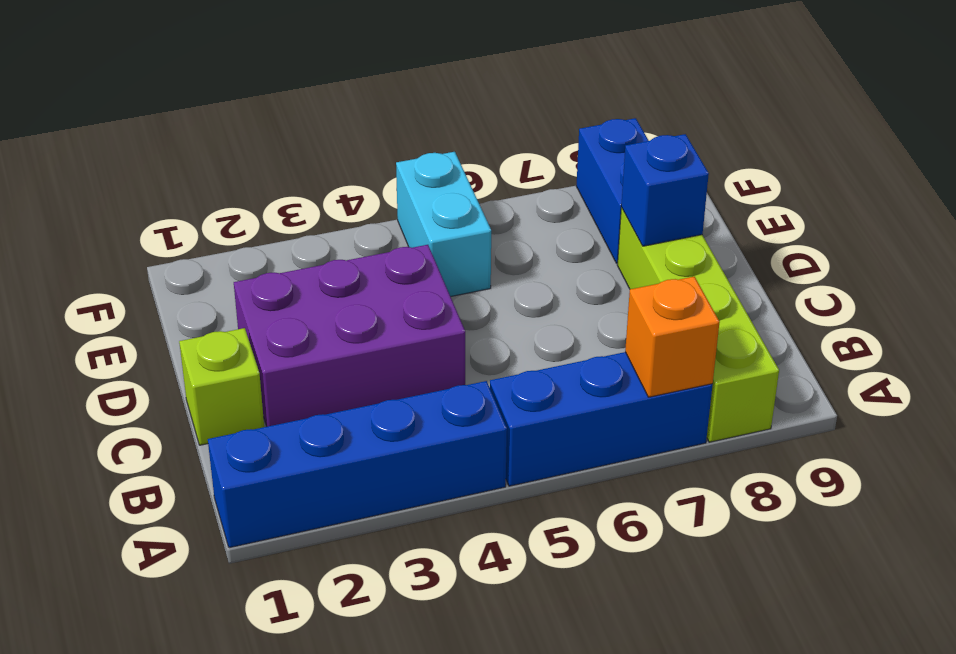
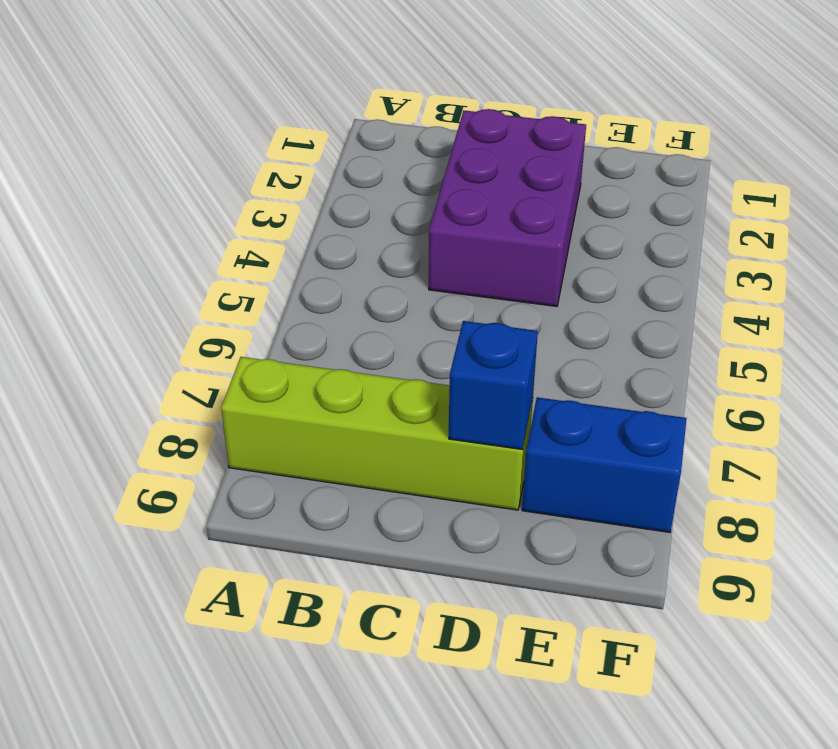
none -> blue 1x4 brick [208,381,507,548]
none -> blue 1x3 brick [490,352,713,486]

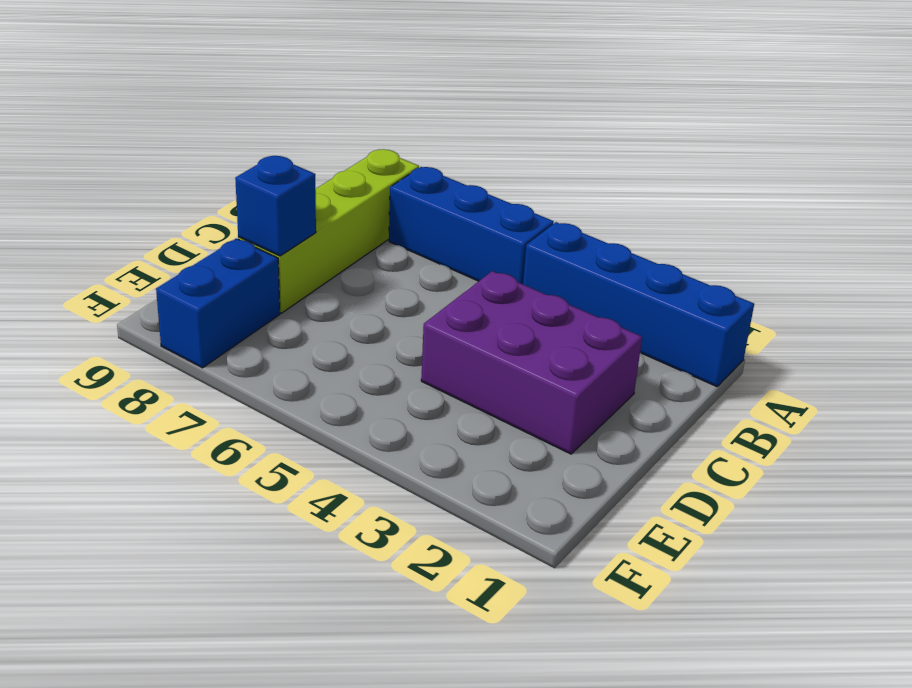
none -> lime 1x1 brick [179,328,264,445]
none -> cyan 1x2 brick [396,152,491,297]

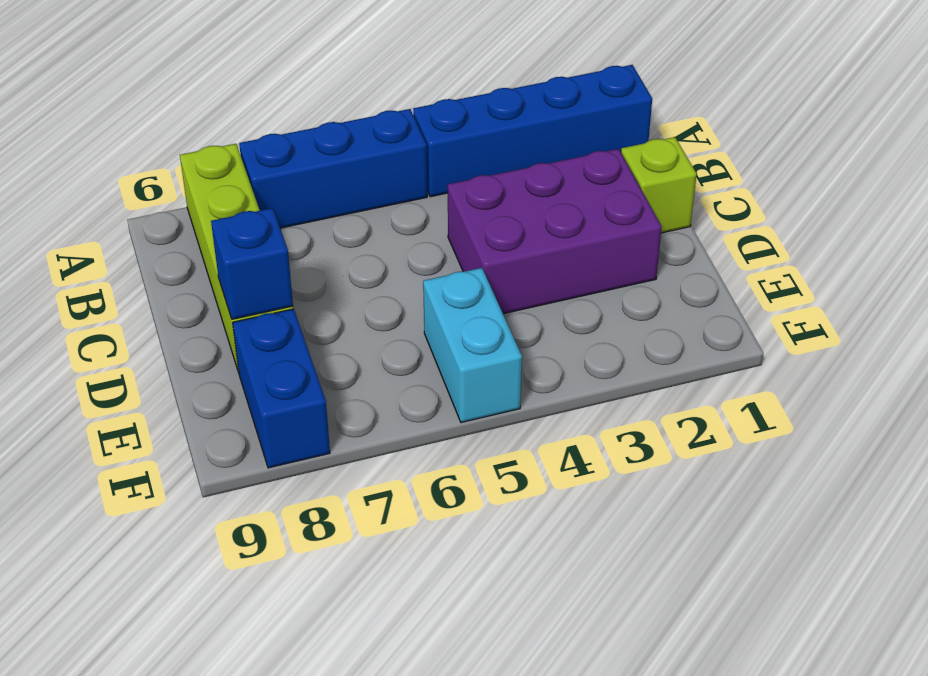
none -> orange 1x1 brick [625,277,720,397]

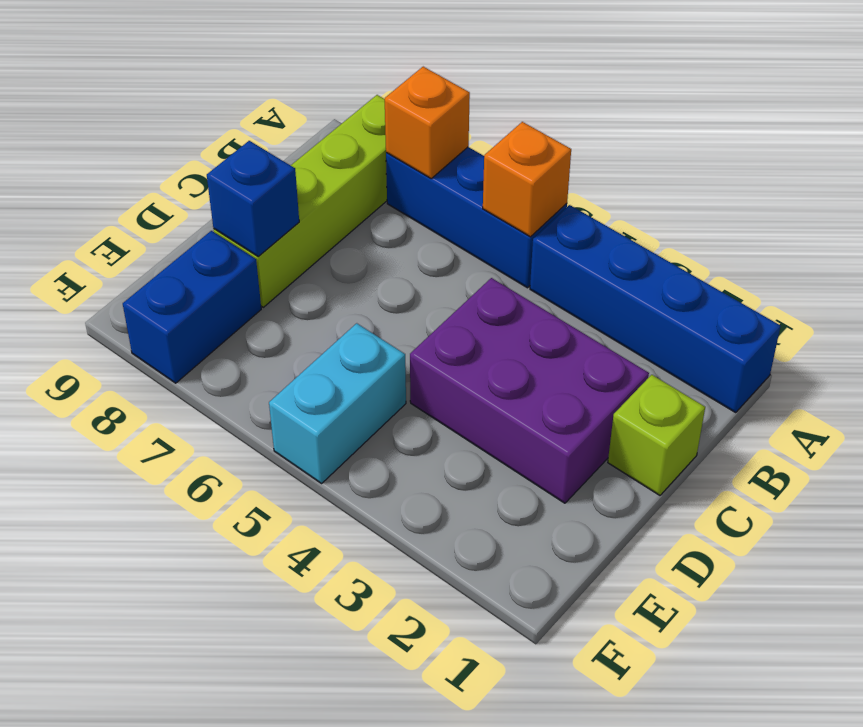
orange 1x1 brick [483,122,571,237] -> none

